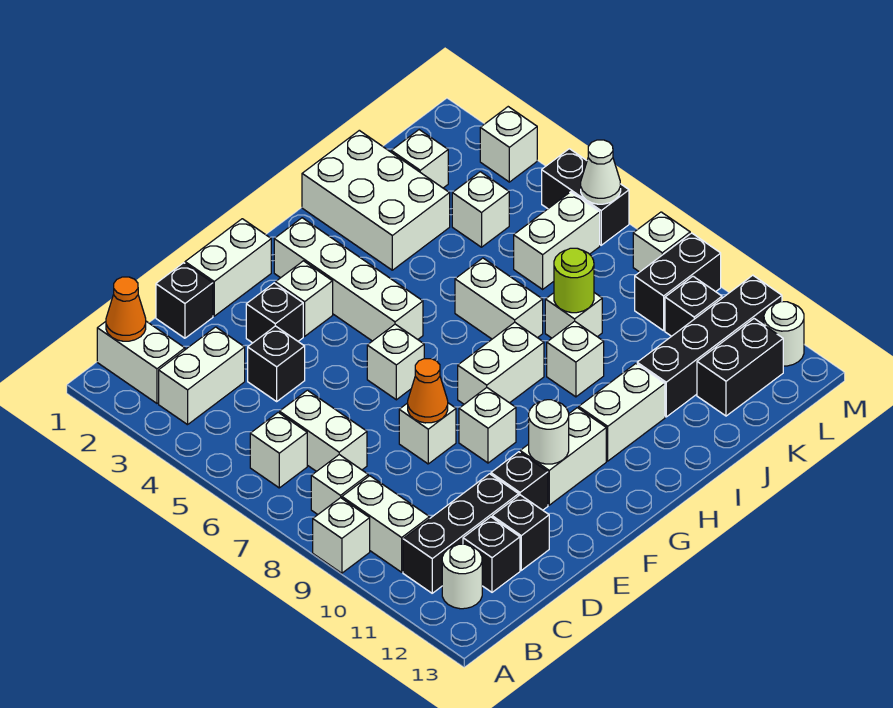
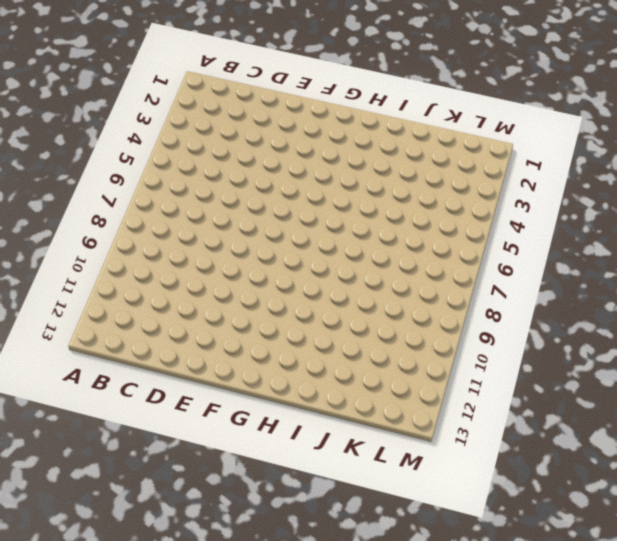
none -> white 1x1 brick [313,498,370,573]
none -> white 1x2 brick [97,321,185,403]
none -> white 1x2 brick [159,327,245,425]
none -> white 1x1 brick [250,412,307,488]

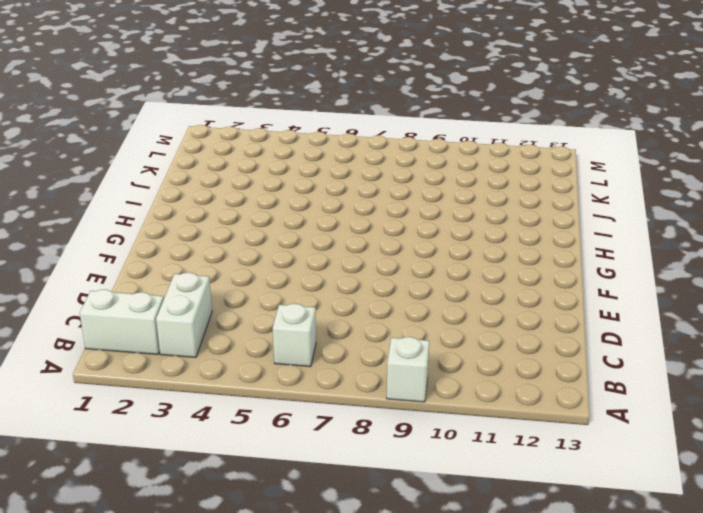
none -> white 1x1 brick [311,455,368,514]
none -> white 1x2 brick [342,476,430,572]
none -> black 1x3 brick [403,474,519,593]
none -> white 1x1 round brick [442,544,482,609]

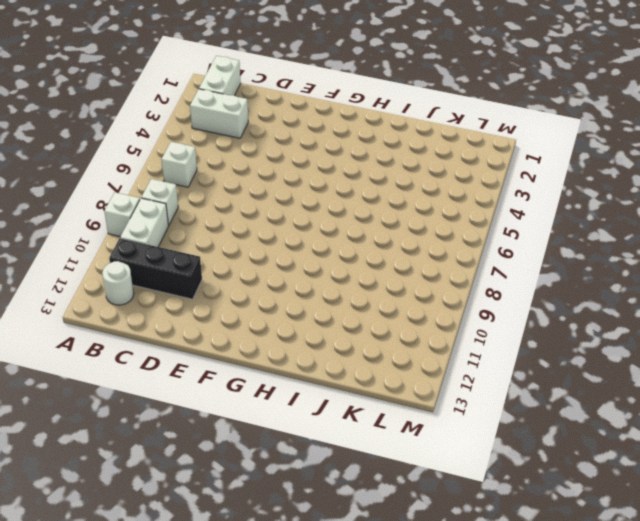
none -> white 1x2 brick [280,390,367,472]
none -> black 1x1 brick [463,517,520,592]
none -> black 1x1 brick [156,263,213,338]
none -> black 1x1 brick [248,326,305,401]

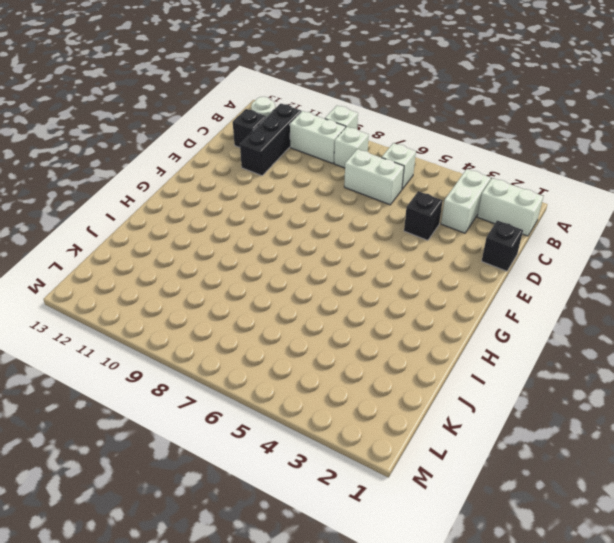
none -> black 1x1 brick [492,495,549,570]
none -> white 1x2 brick [185,219,271,316]
none -> black 1x1 brick [246,283,303,343]
none -> white 1x1 brick [399,403,456,464]

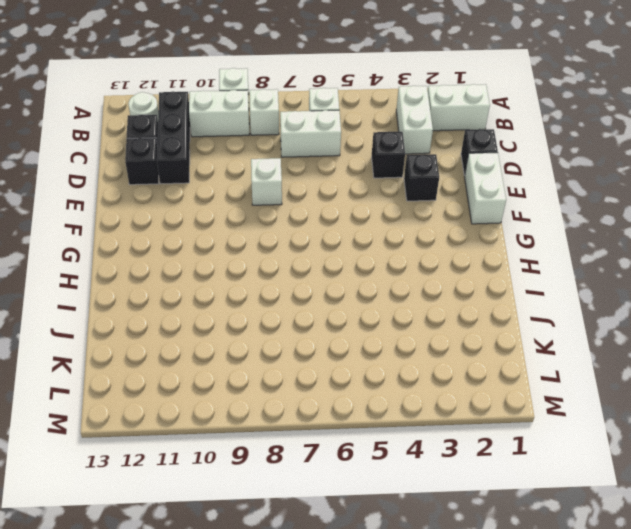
none -> black 1x1 brick [491,452,548,510]
none -> white 1x1 brick [276,261,333,336]
none -> white 1x1 brick [367,324,424,400]
none -> white 1x1 brick [459,388,516,463]

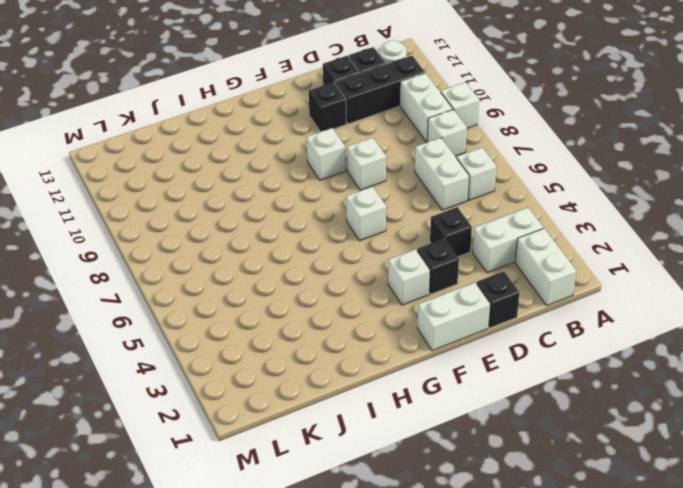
none -> white 1x2 brick [520,408,606,505]
none -> white 1x4 brick [274,218,423,341]
none -> white 1x2 brick [458,322,544,404]
none -> white 1x2 brick [579,364,665,461]

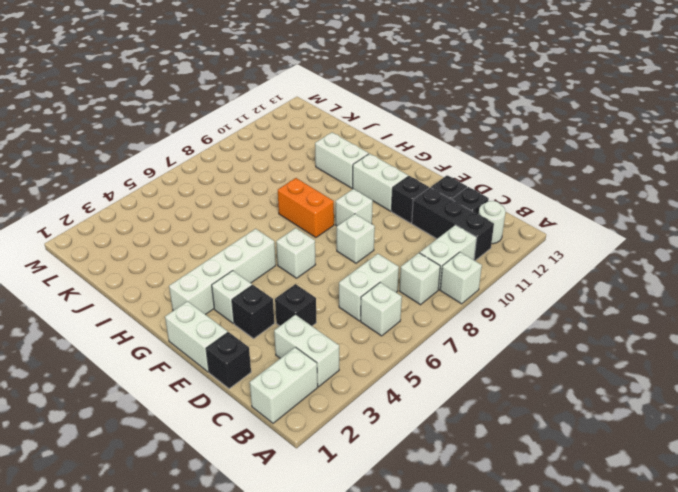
orange 1x2 brick [278,178,334,238] -> white 1x2 brick [458,322,544,404]
none -> white 2x3 brick [302,130,450,270]
none -> white 1x2 brick [455,258,543,339]
none -> white 1x1 brick [547,321,604,397]
none -> white 1x1 brick [545,293,602,338]

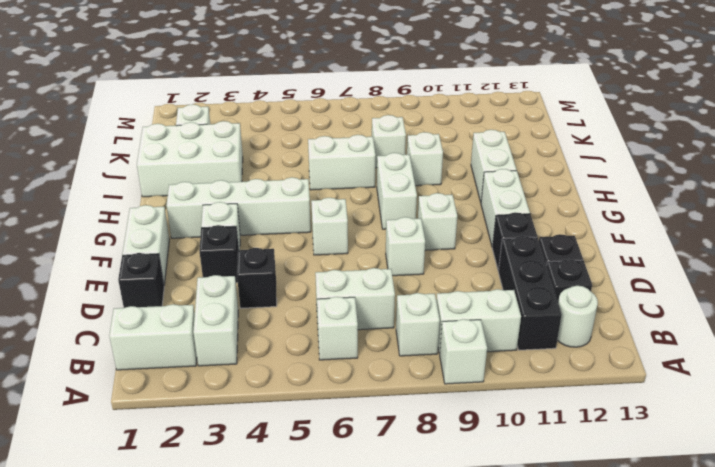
none -> black 1x4 brick [637,275,782,417]
none -> white 1x1 brick [452,172,509,247]
none -> white 1x2 brick [514,192,600,289]
none -> black 1x2 brick [697,319,783,416]

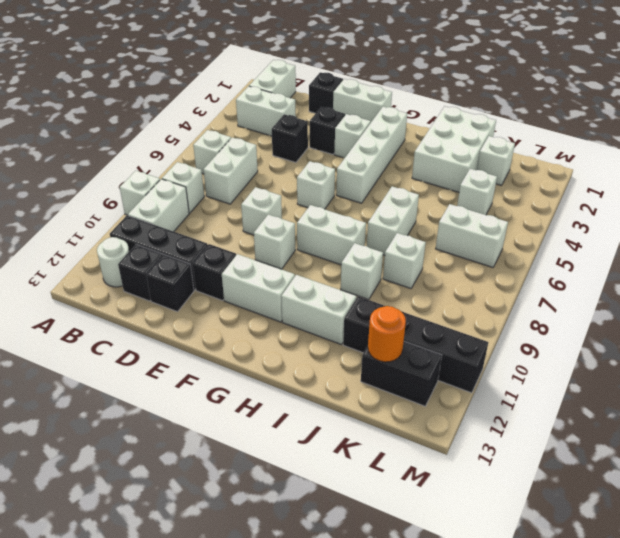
orange 1x1 round brick [368,306,406,362] -> none
none -> black 1x2 brick [635,233,721,331]
none -> black 1x1 brick [665,276,722,336]
none -> white 1x1 brick [480,107,537,182]
none -> black 1x2 brick [542,149,629,245]

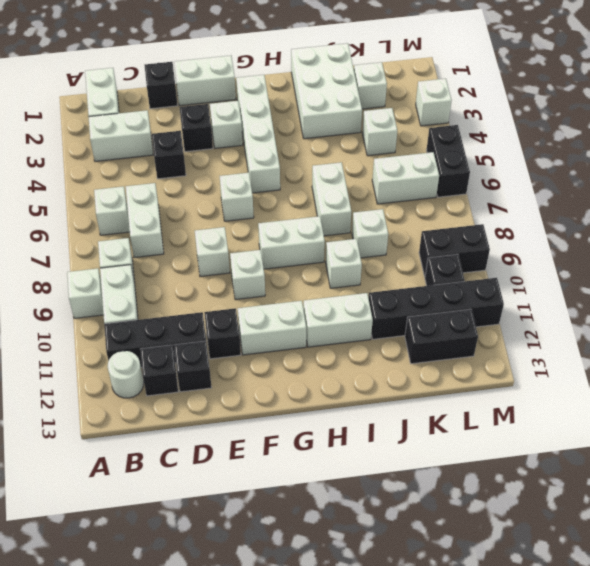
none -> white 1x1 brick [633,212,690,272]
none -> white 1x1 round brick [764,302,804,366]
none -> orange 1x1 cone [106,277,146,341]
none -> orange 1x1 cone [408,359,448,423]

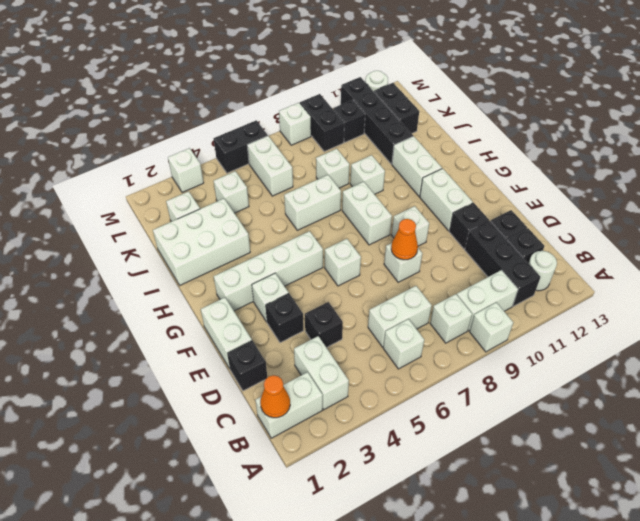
none -> white 1x1 round brick [529,400,569,464]
none -> lime 1x1 round brick [554,248,594,313]
none -> white 1x1 cone [581,140,621,204]

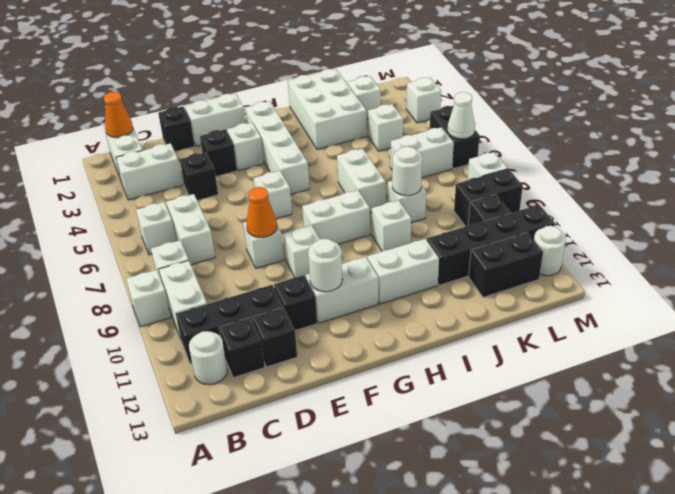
white 1x1 round brick [392,147,422,196] -> lime 1x1 round brick [554,248,594,313]

